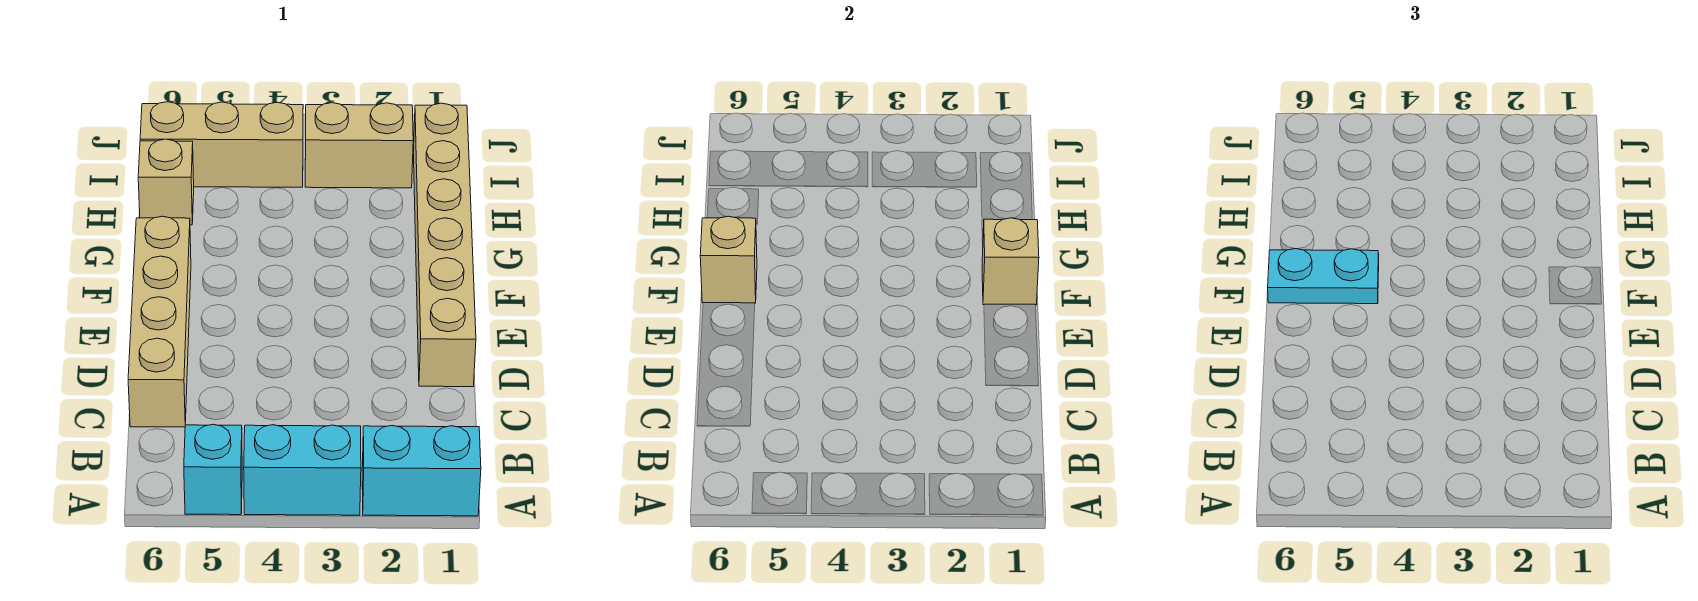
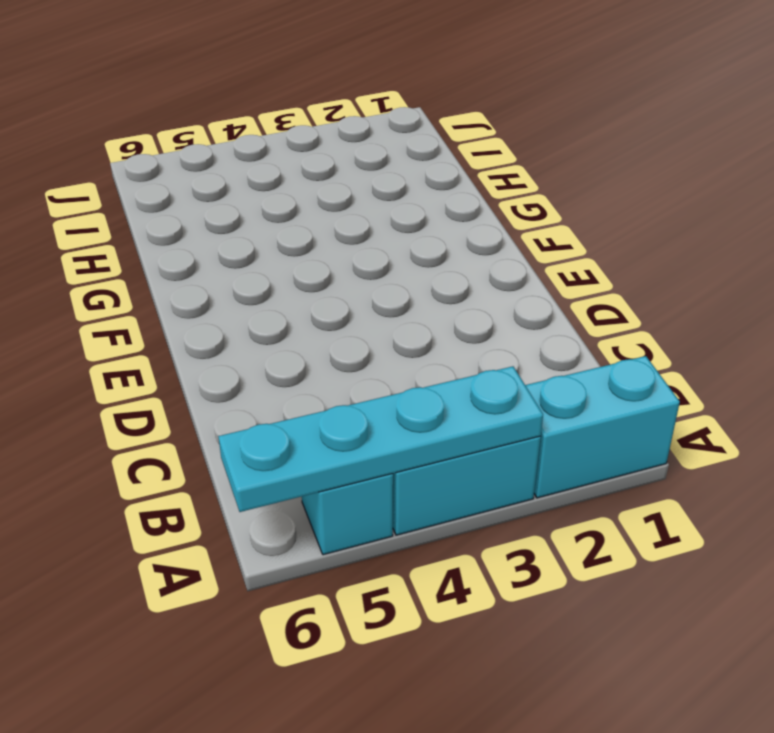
cyan 1x4 plate [218,366,543,512] -> none
none -> tan 1x4 brick [128,216,191,427]
none -> tan 1x6 brick [413,103,476,387]

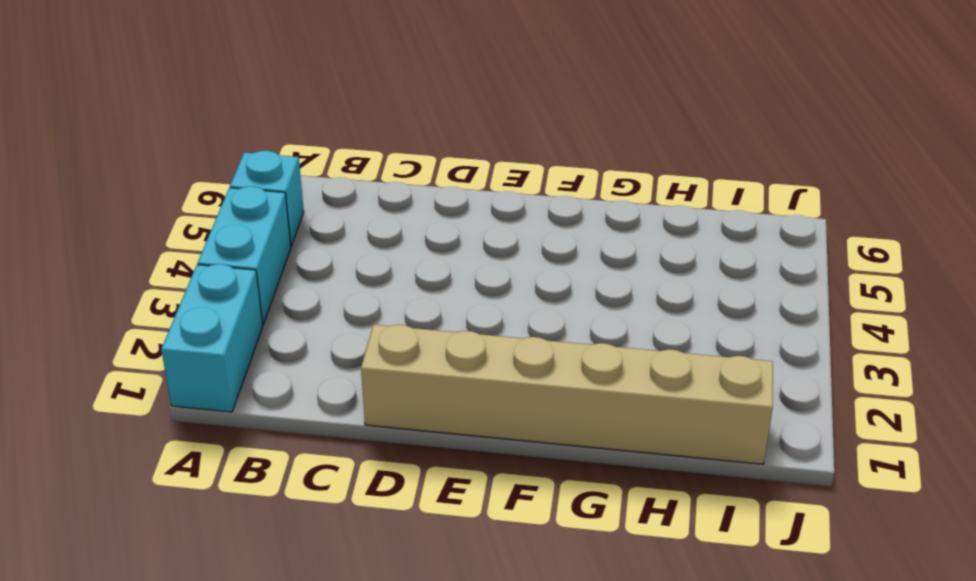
none -> tan 1x4 brick [128,216,191,427]
none -> tan 1x1 brick [138,139,194,225]

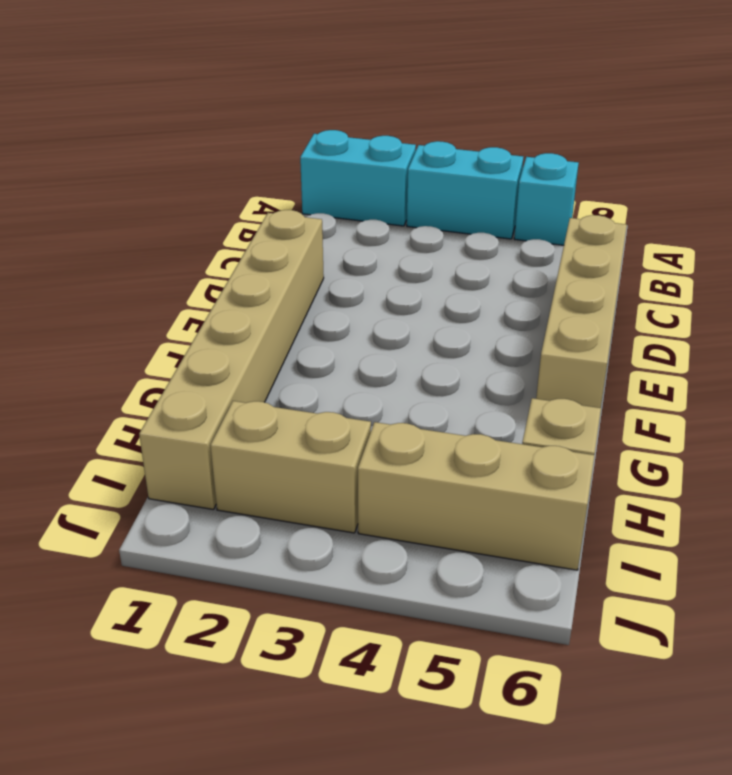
none -> tan 1x1 brick [982,218,1039,305]
none -> tan 1x1 brick [700,216,757,303]

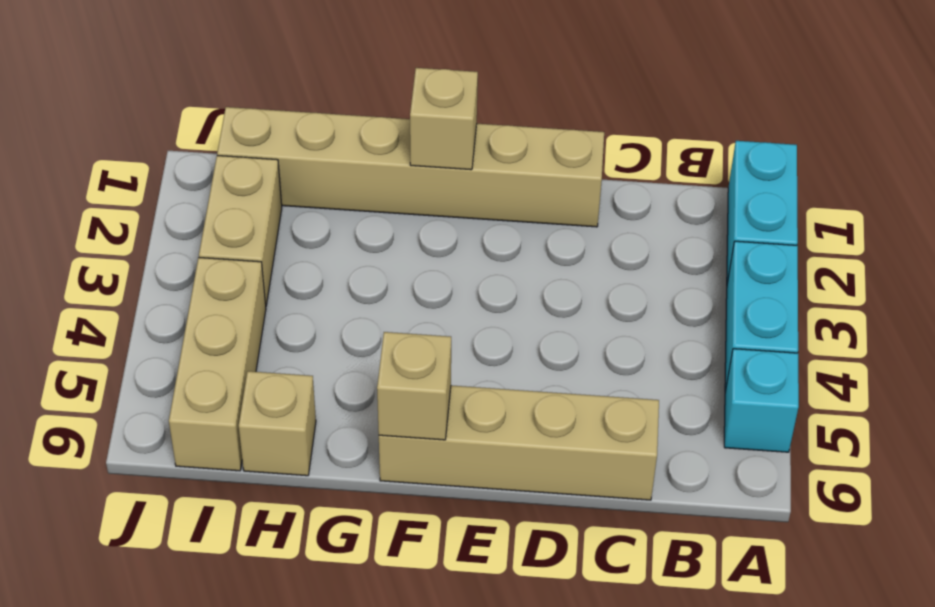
none -> cyan 1x2 plate [1268,249,1379,304]

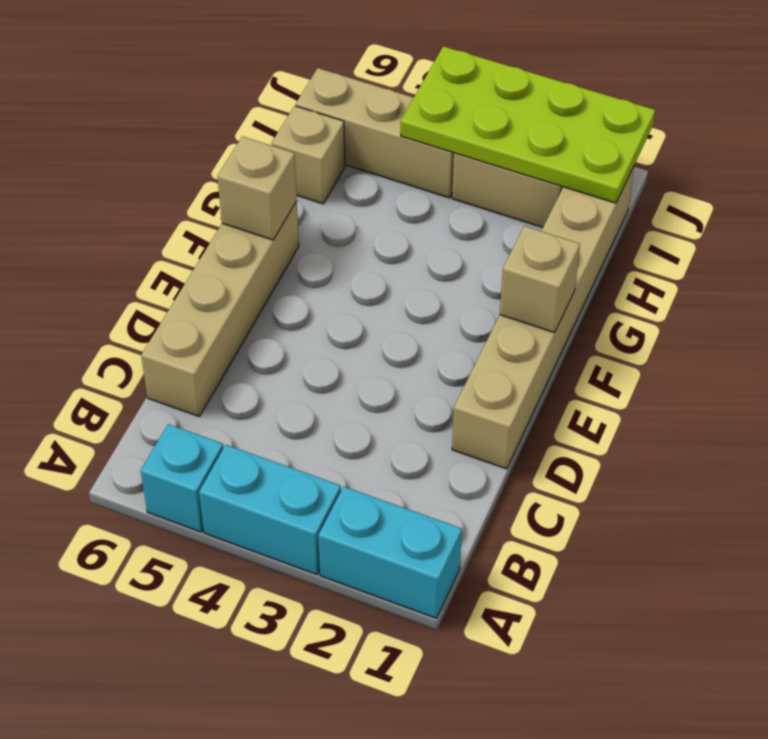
lime 2x4 plate [401,46,655,203] -> none
none -> cyan 1x2 plate [1268,249,1379,304]

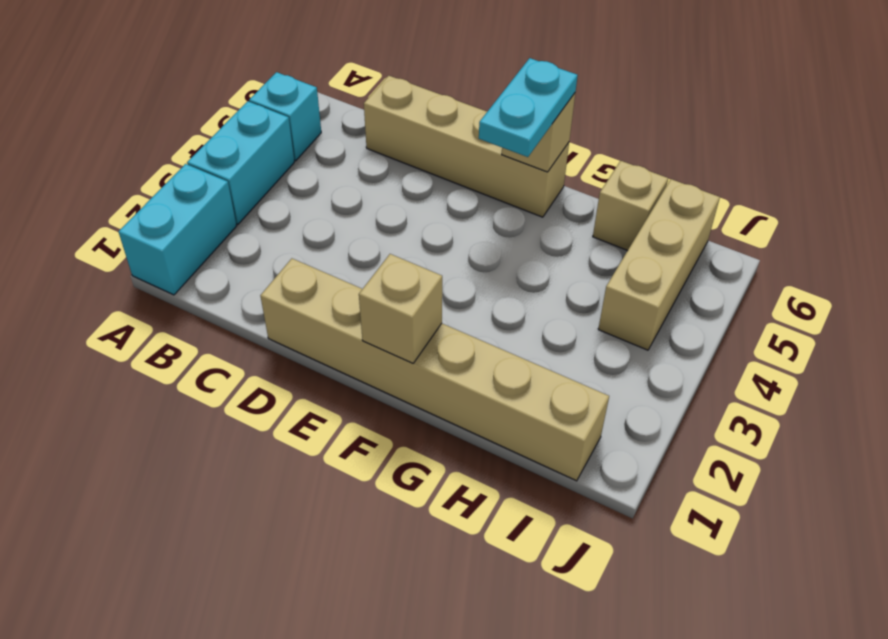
none -> tan 1x2 brick [305,103,413,188]

